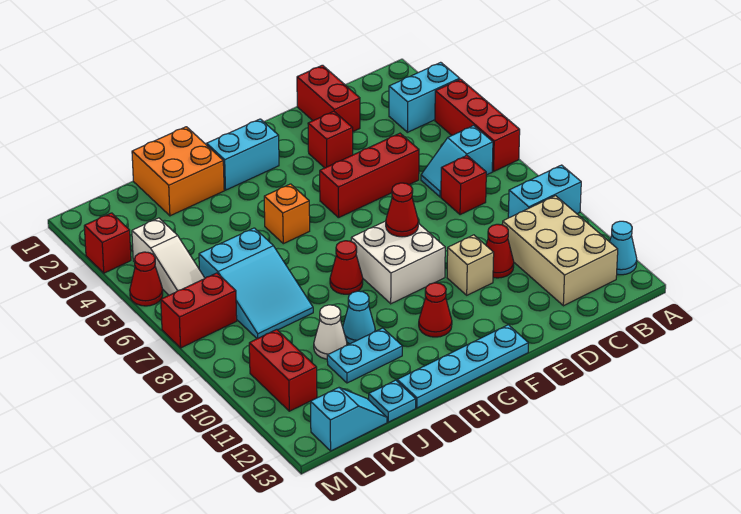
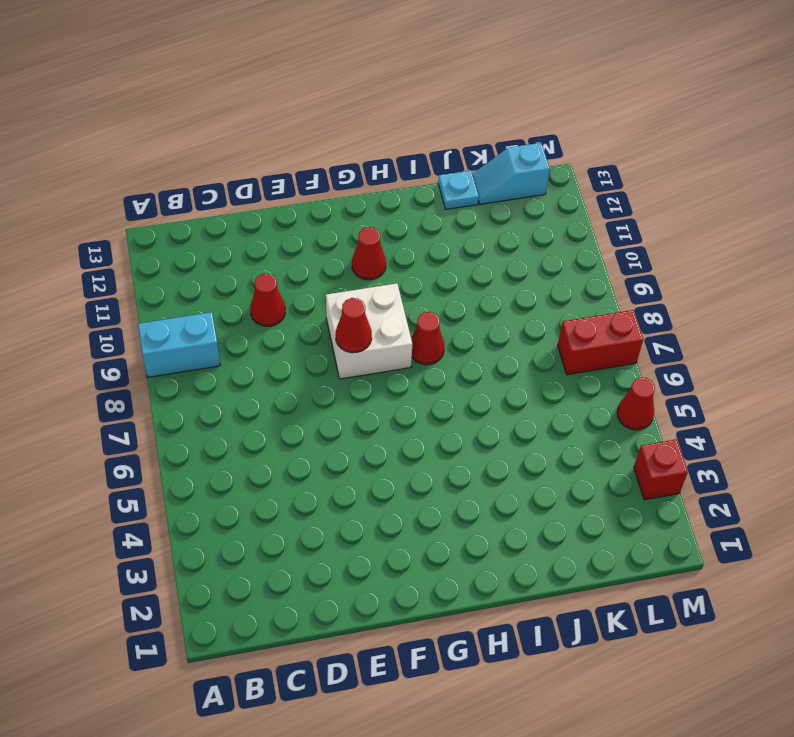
none -> cyan 1x2 brick [389,62,460,132]
none -> red 1x3 brick [435,79,520,171]
none -> cyan 1x1 cone [609,221,637,275]
none -> cyan 1x2 slope [421,126,493,197]

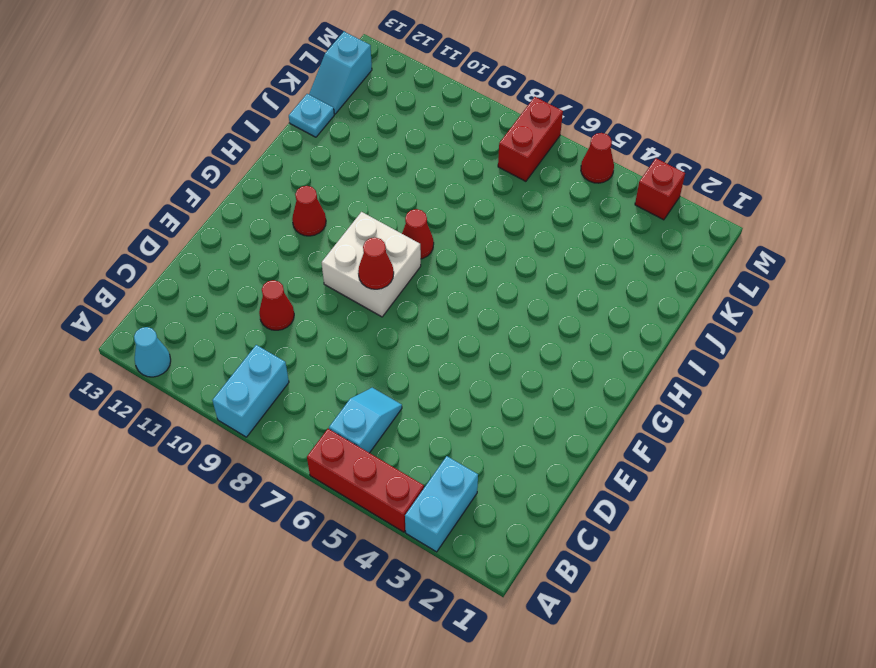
none -> tan 2x3 brick [502,196,618,306]
none -> red 1x1 brick [441,156,486,215]
none -> red 1x2 brick [297,65,360,131]
none -> red 1x3 brick [320,133,419,218]

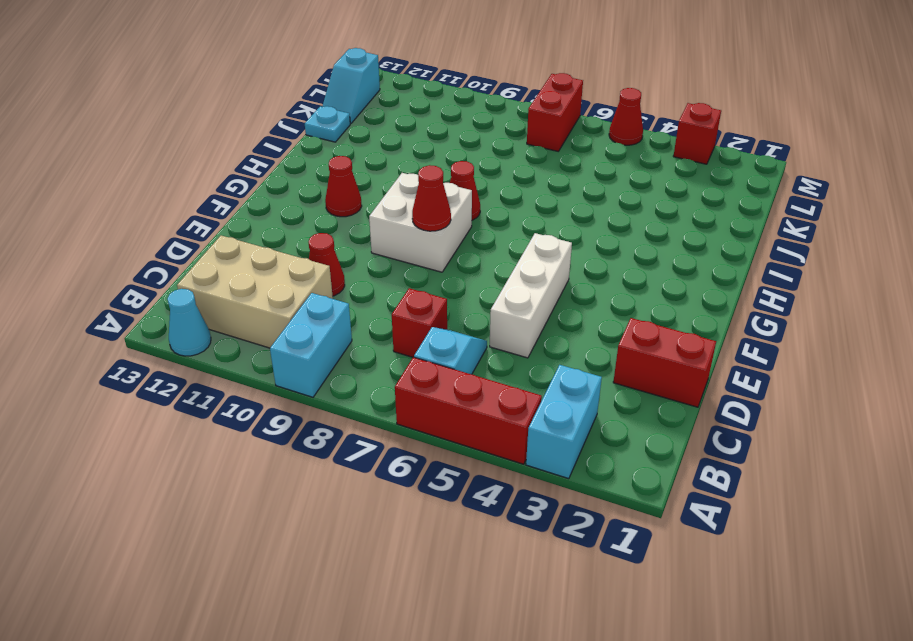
white 1x3 brick [490,233,572,358] -> red 1x3 brick [320,133,419,218]
none -> red 1x1 brick [308,111,353,168]
none -> tan 1x1 brick [447,235,494,295]
none -> cyan 1x4 plate [397,325,528,408]
none -> cyan 1x2 brick [207,119,279,190]

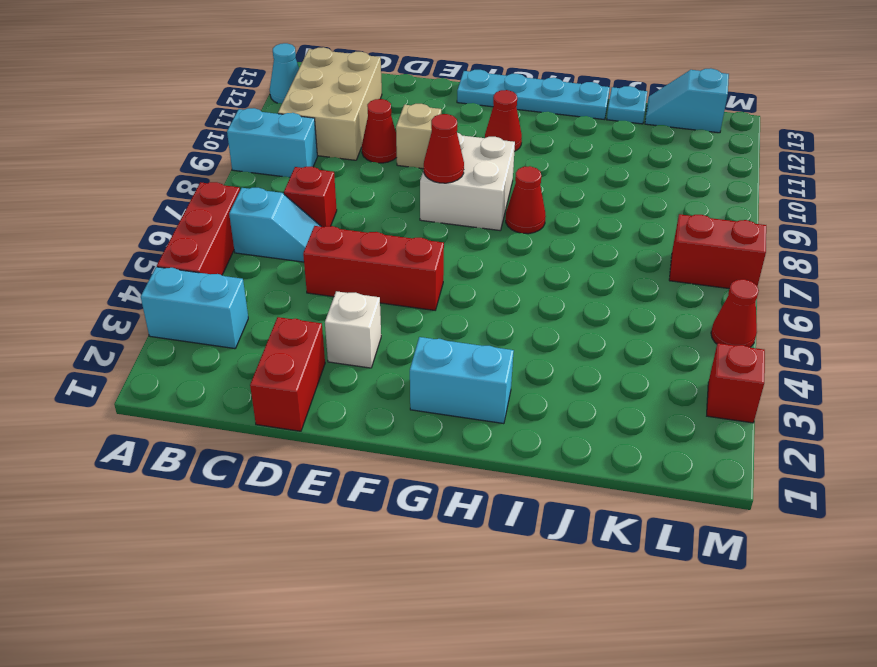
white 1x1 brick [325,291,381,368] -> red 1x1 brick [308,111,353,168]
none -> orange 1x1 brick [264,184,310,244]
none -> orange 2x2 brick [132,127,224,216]
none -> cyan 1x1 cone [343,291,375,344]
none -> cyan 1x2 plate [327,328,402,383]

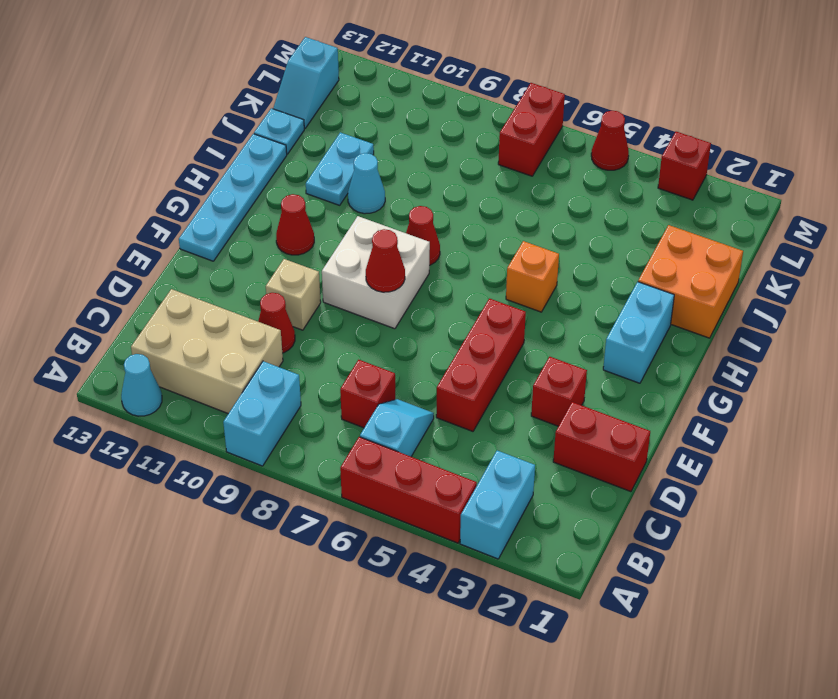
none -> cyan 2x3 slope [199,228,313,339]
none -> white 1x1 cone [314,305,347,359]
none -> white 1x3 slope [132,218,205,295]
none -> red 1x2 brick [249,330,317,411]

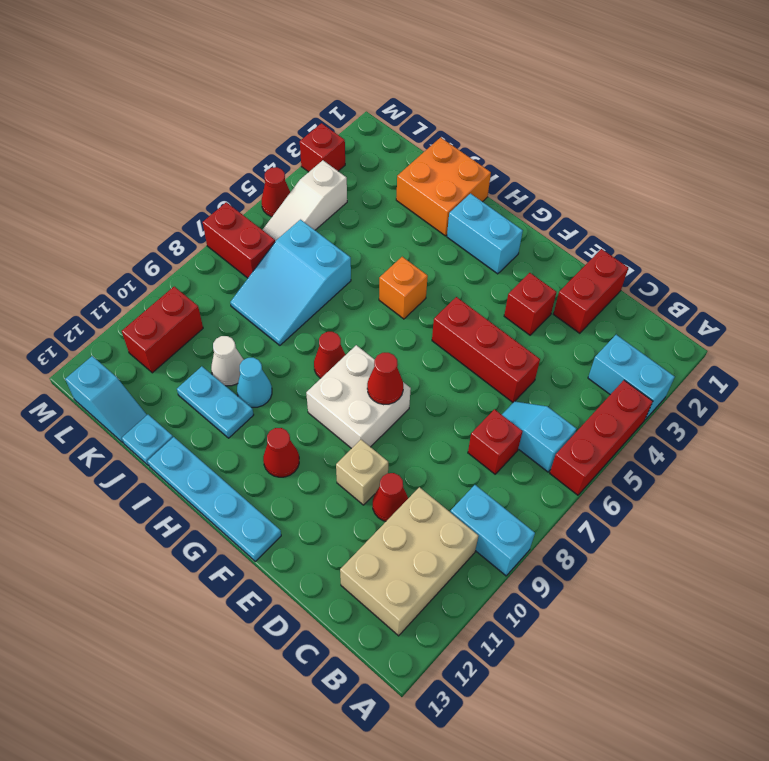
none -> cyan 1x1 cone [609,221,637,275]

